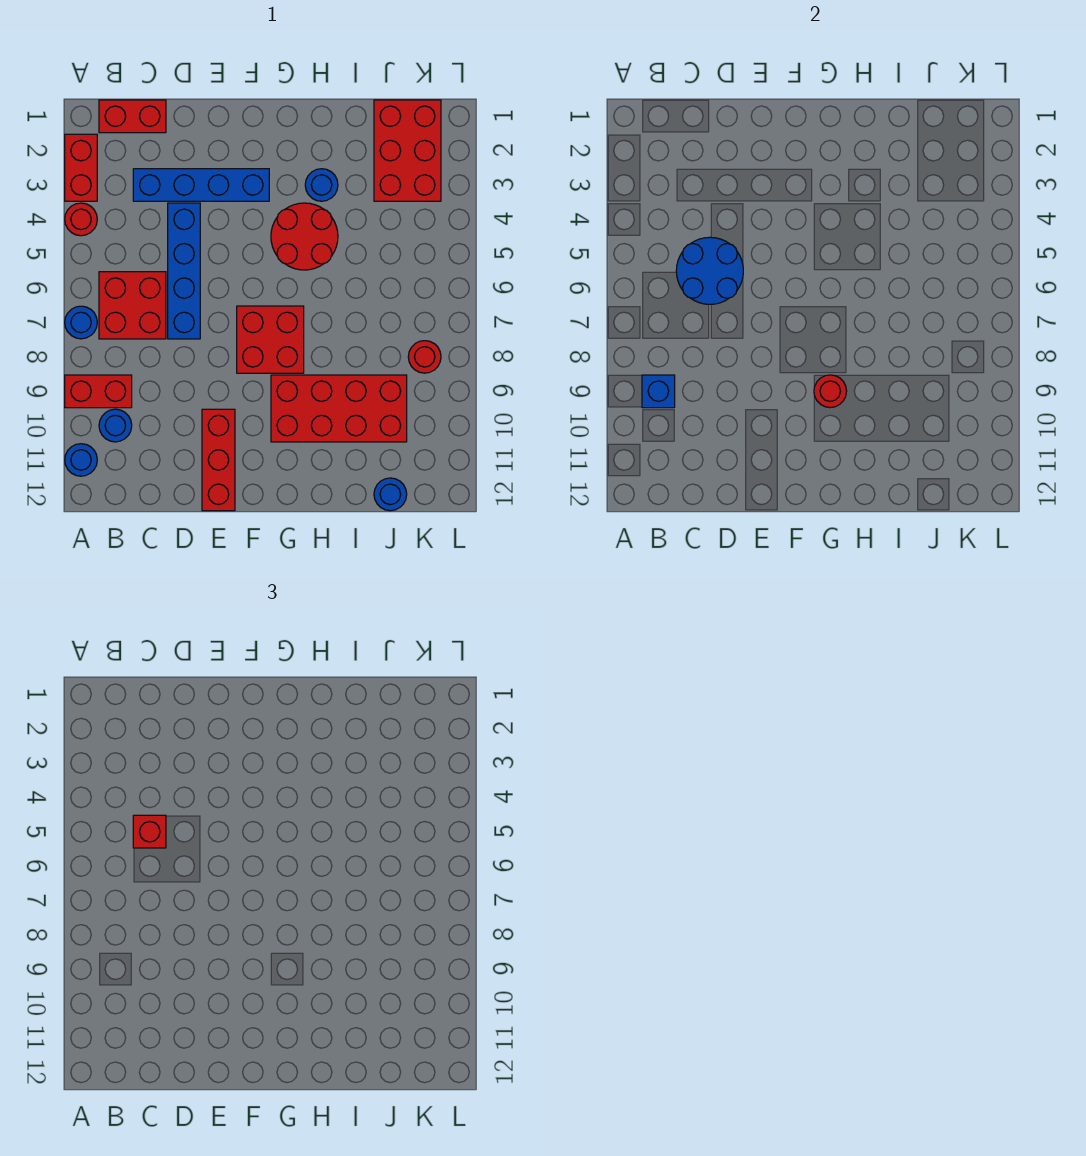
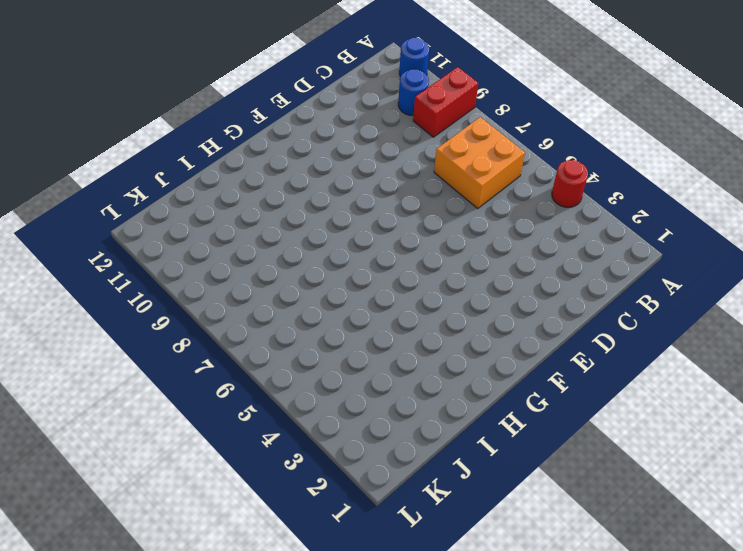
orange 2x2 brick [434,117,525,209] -> red 2x2 brick [99,272,166,339]
none -> red 1x2 brick [65,134,97,201]
none -> blue 1x1 round brick [65,306,97,339]
none -> red 1x2 brick [99,100,166,133]

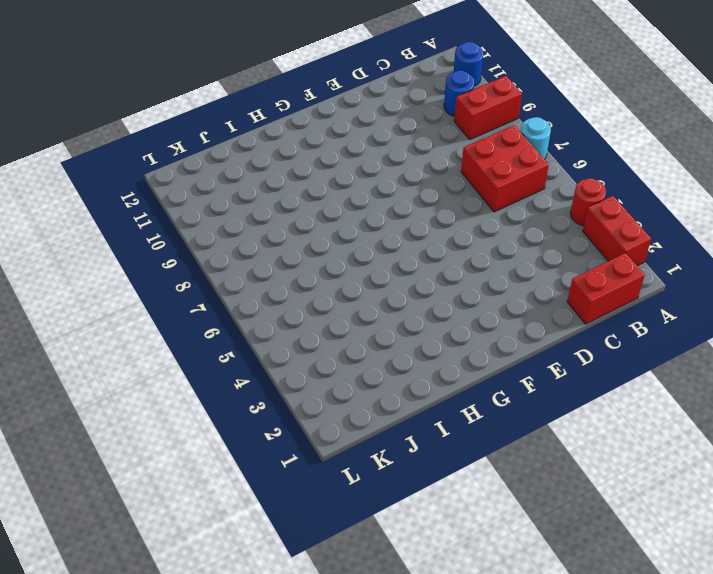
cyan 1x1 round brick [521,117,551,159] -> blue 1x1 round brick [65,306,97,339]
none -> blue 1x4 brick [133,169,269,201]
none -> blue 1x4 brick [168,203,200,339]
none -> red 1x3 brick [202,409,235,511]

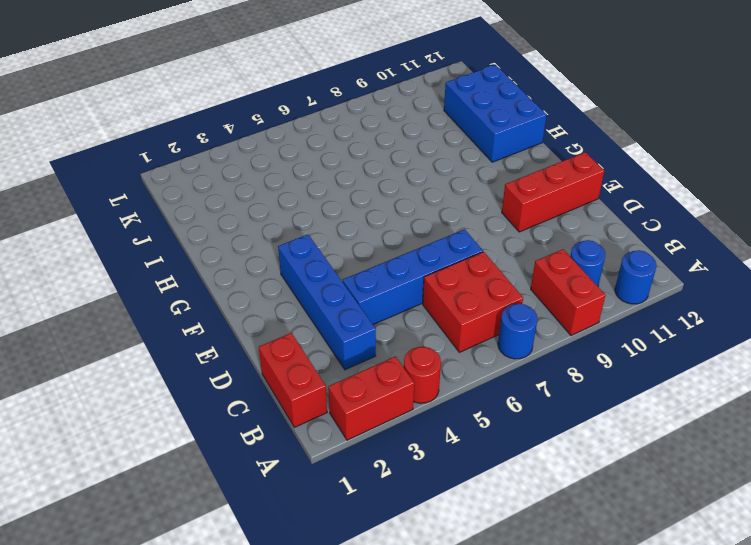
blue 2x3 brick [444,65,547,162] -> blue 1x1 round brick [374,478,407,511]
none -> red 2x2 brick [237,306,304,373]
none -> red 2x2 round brick [271,203,338,270]
none -> red 2x4 brick [271,375,407,442]

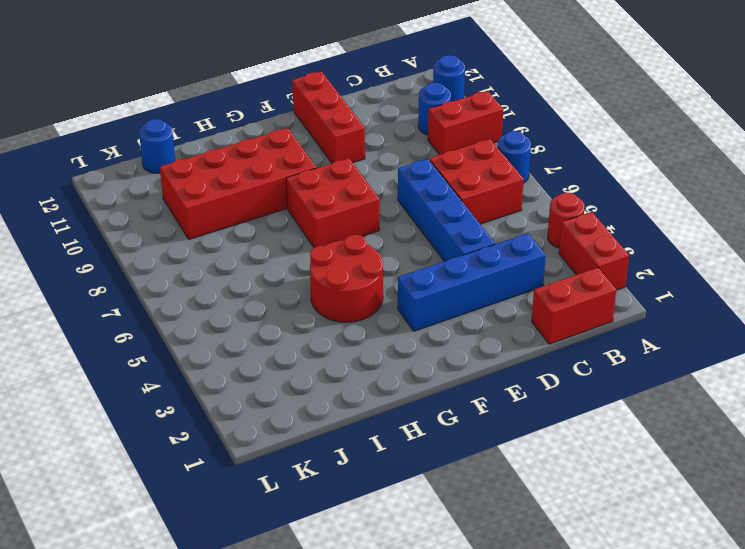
none -> blue 1x1 round brick [305,169,338,201]
none -> red 2x3 brick [374,100,441,201]
none -> red 1x1 round brick [408,341,441,373]

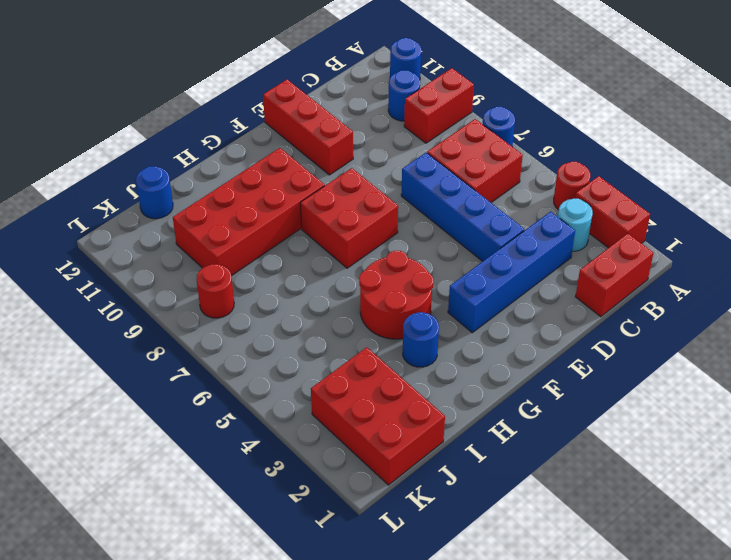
cyan 1x1 round brick [558,199,593,251] -> none
none -> blue 1x1 brick [642,375,675,408]
none -> blue 2x2 round brick [676,237,743,304]
none -> red 1x1 round brick [814,375,847,408]

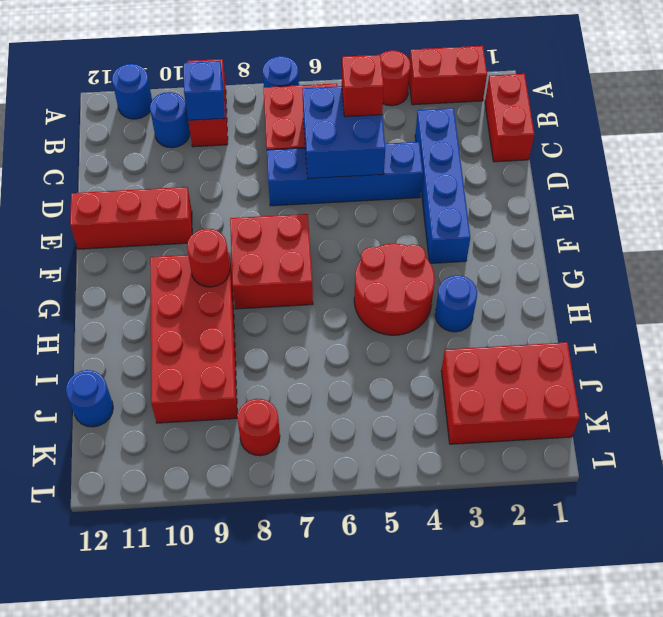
blue 2x2 brick [302,86,385,179] -> blue 2x2 round brick [676,237,743,304]

